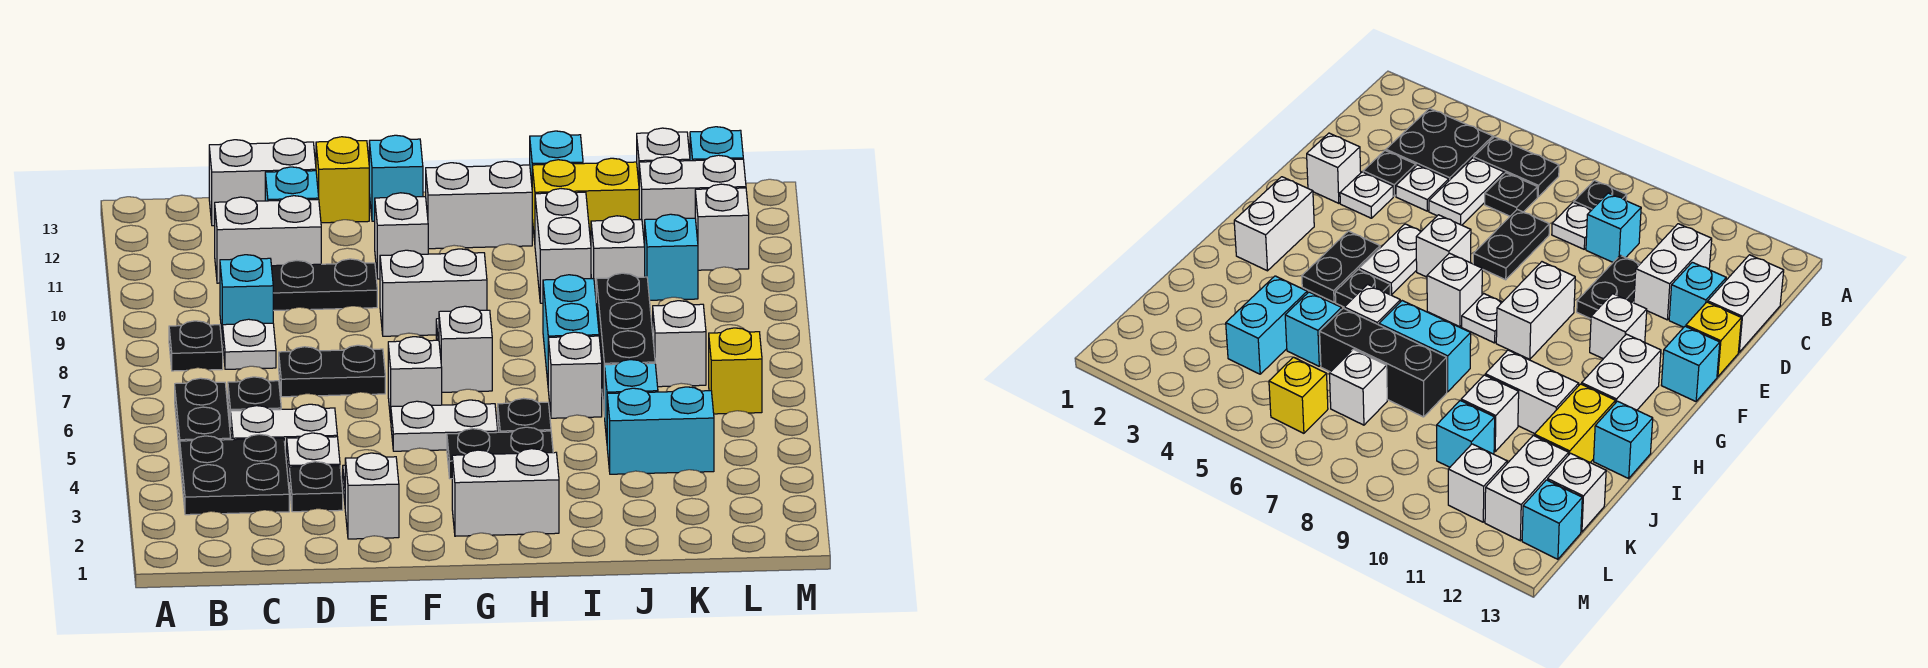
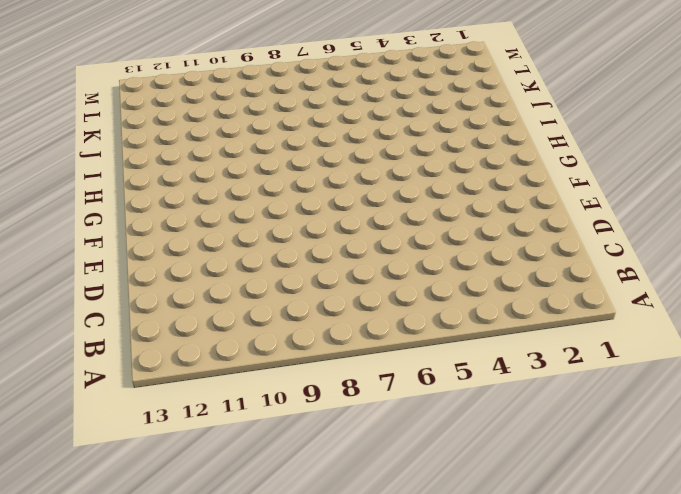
none -> black 2x2 plate [180,434,289,515]
none -> black 1x2 plate [175,378,231,454]
none -> black 1x1 plate [169,321,223,371]
none -> white 1x2 plate [231,404,337,454]

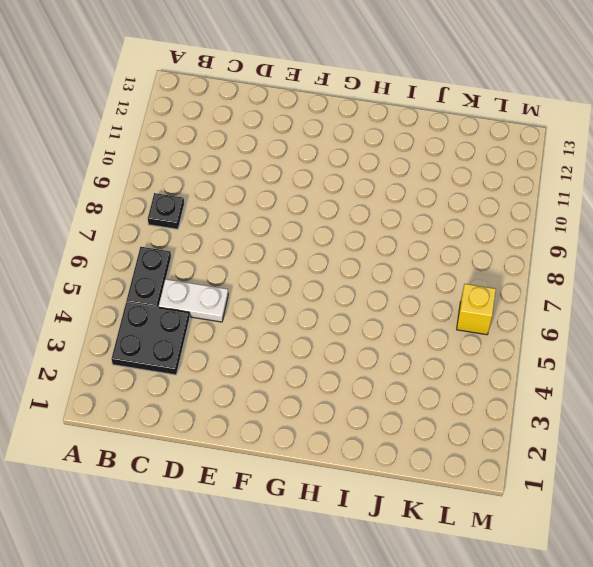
none -> black 1x1 plate [228,377,281,427]
none -> white 1x1 plate [223,319,276,369]
none -> cyan 1x1 brick [220,255,273,340]
none -> white 1x2 brick [215,196,321,283]

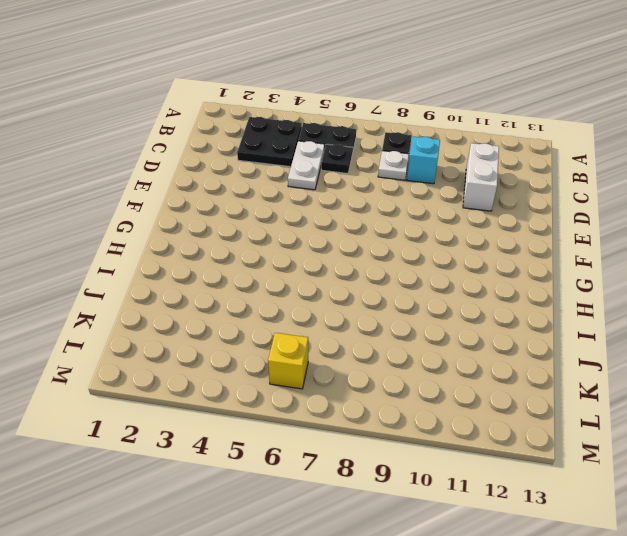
none -> white 1x2 brick [209,138,316,226]
none -> black 1x1 plate [289,462,343,512]
none -> white 1x1 plate [287,433,340,475]
none -> black 1x2 plate [279,345,385,397]

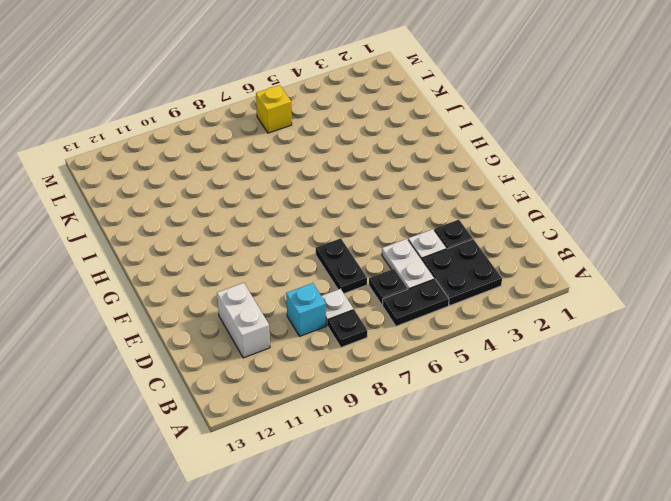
none -> white 1x2 brick [209,138,316,226]
none -> black 1x2 plate [272,259,377,311]
none -> cyan 1x1 brick [265,167,319,201]
none -> white 1x1 brick [345,453,399,539]

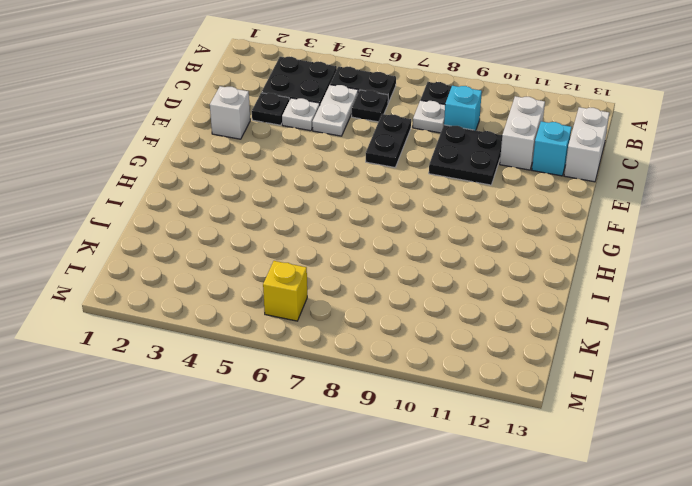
black 2x2 plate [429,125,502,185] -> black 1x2 plate [272,259,377,311]
none -> white 1x1 plate [1340,172,1393,218]
none -> yellow 1x1 brick [316,137,369,223]
none -> white 1x2 plate [391,400,498,451]
none -> white 1x1 brick [388,337,442,420]

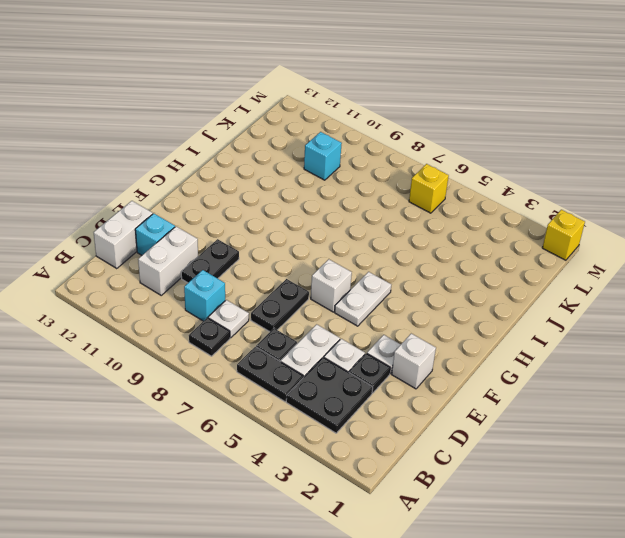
yellow 1x1 brick [542,210,585,260] -> yellow 1x1 brick moved to [316,137,369,223]
none -> white 1x2 brick [380,249,487,336]
none -> white 1x1 brick [375,193,428,279]
none -> cyan 1x1 brick [369,135,423,221]
none -> white 1x2 brick [452,449,559,536]

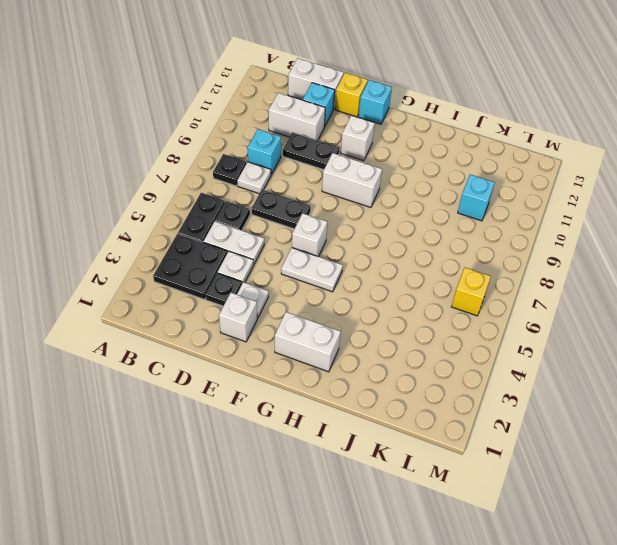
none -> black 1x2 plate [447,427,553,479]
none -> white 1x1 brick [439,306,492,392]
none -> white 1x1 plate [1462,294,1502,343]
none -> white 1x2 brick [426,161,532,249]

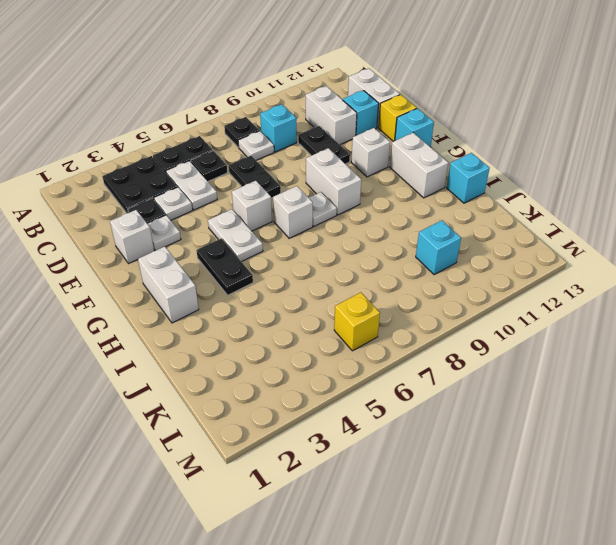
none -> black 1x1 plate [498,398,551,432]
none -> white 1x1 brick [548,332,602,418]
none -> cyan 1x2 brick [543,275,599,381]
none -> white 1x2 brick [535,189,591,303]

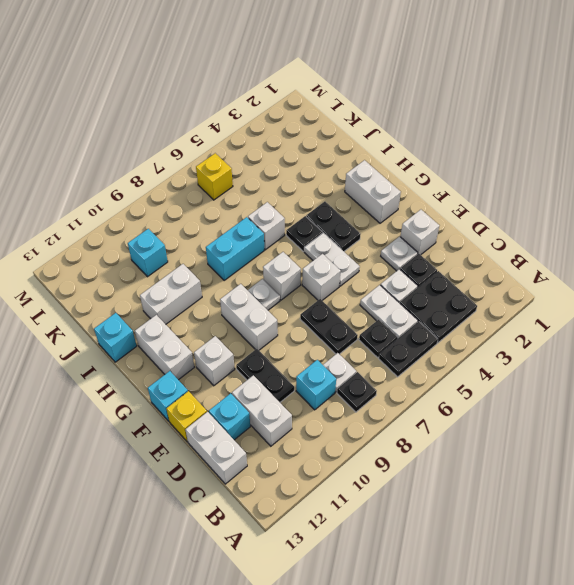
none -> yellow 1x2 brick [532,158,639,242]
none -> cyan 1x2 brick [607,387,714,474]
none -> cyan 1x1 brick [605,360,658,440]
none -> black 1x3 brick [596,273,655,417]

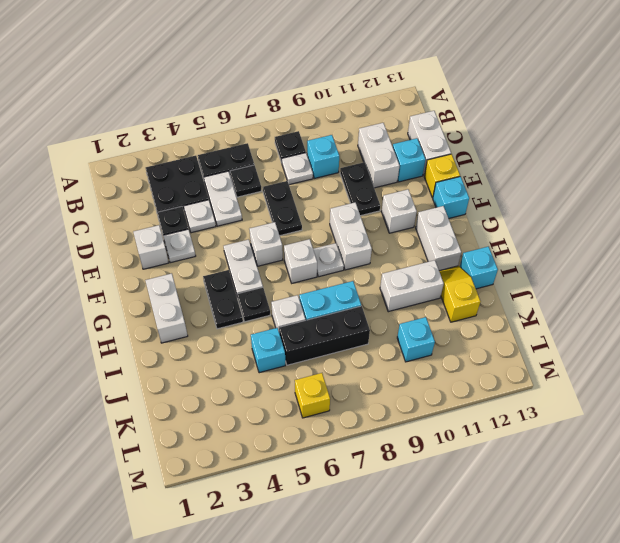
yellow 1x2 slope [439,266,481,322] -> yellow 1x2 brick [532,158,639,242]
none -> cyan 1x2 brick [607,387,714,474]
none -> white 1x1 brick [591,216,645,295]
none -> white 1x1 brick [653,301,706,387]
none -> white 1x2 brick [639,155,746,243]

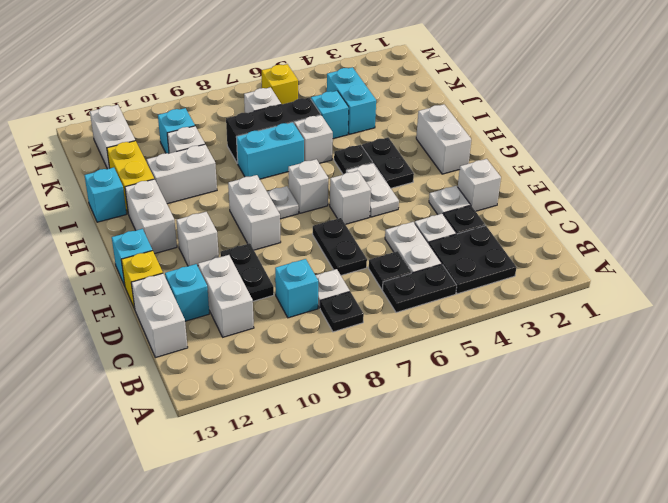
none -> white 1x1 brick [637,128,690,182]
none -> white 1x1 brick [695,184,749,270]
none -> cyan 1x1 brick [690,127,743,161]

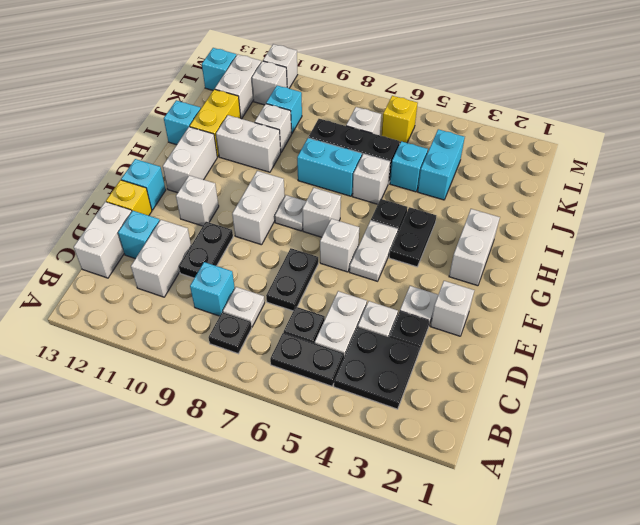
white 1x1 brick [263,44,298,88] -> white 1x1 brick moved to [637,128,690,182]

